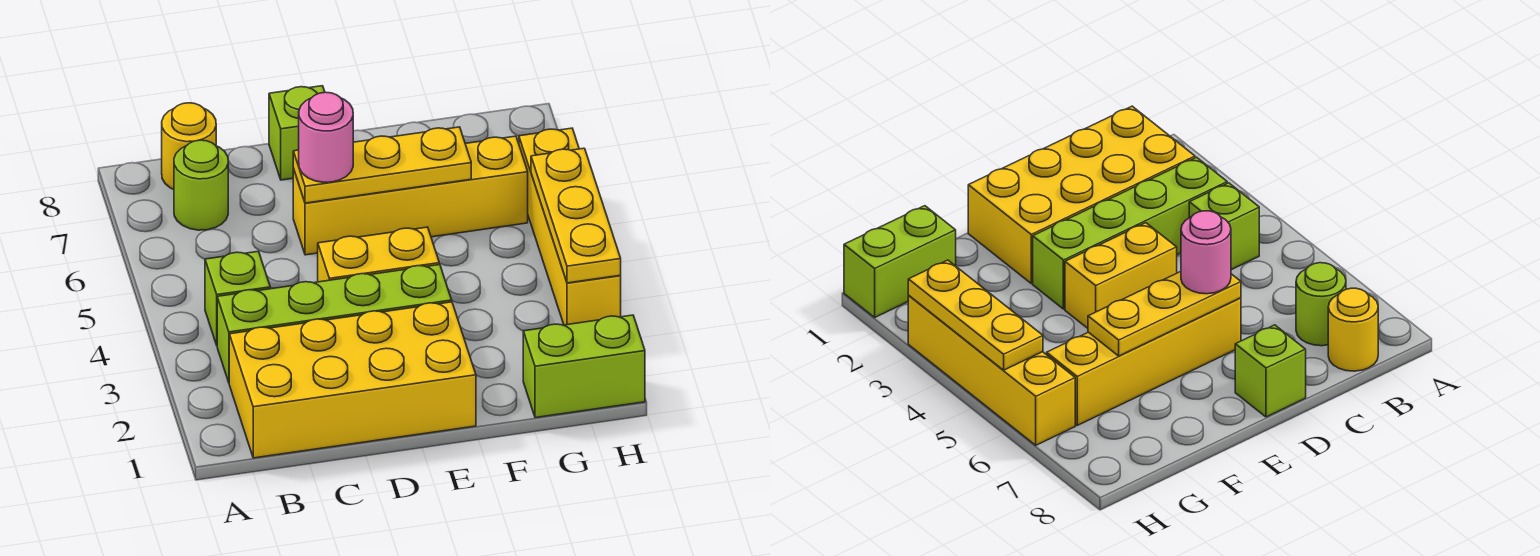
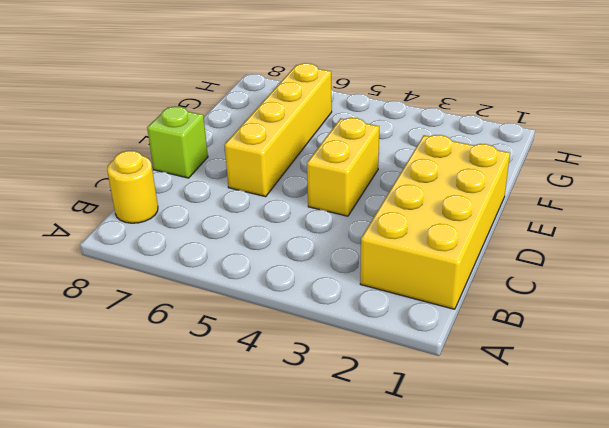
none -> lime 1x4 brick [217,265,452,382]
none -> lime 1x1 brick [205,251,270,345]
none -> lime 1x1 round brick [174,140,228,230]

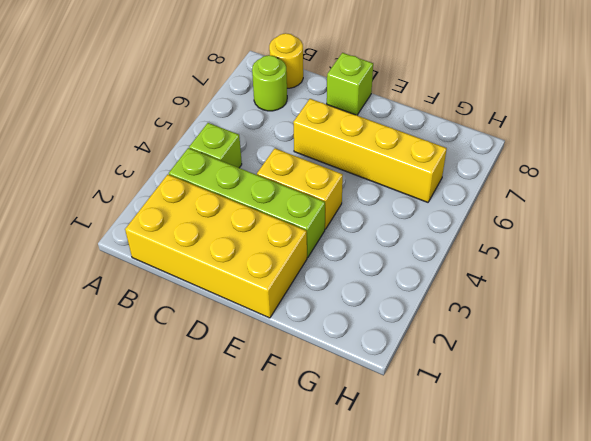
none -> lime 1x2 brick [523,315,645,418]
none -> yellow 1x4 brick [519,128,621,325]
none -> yellow 1x3 plate [293,127,471,203]

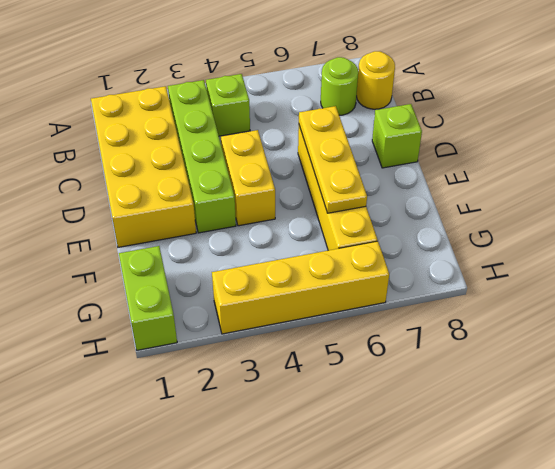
none -> yellow 1x3 plate [531,148,621,283]
none -> pink 1x1 round brick [299,92,353,182]

